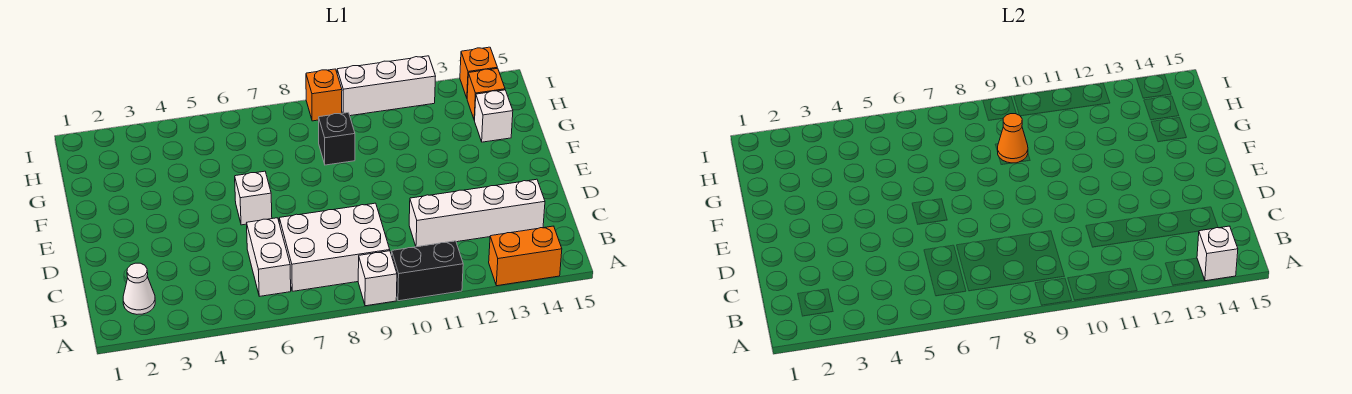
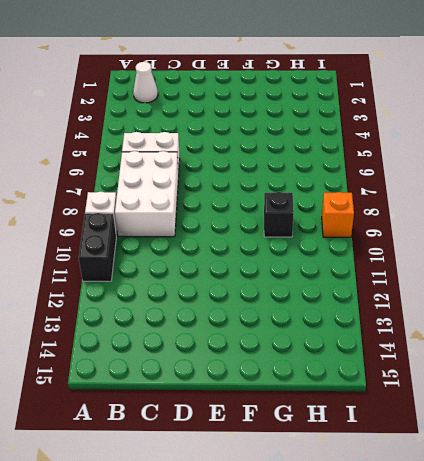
none -> orange 1x2 brick [489,226,562,286]
none -> white 1x4 brick [409,179,545,247]
none -> white 1x1 brick [235,171,272,225]

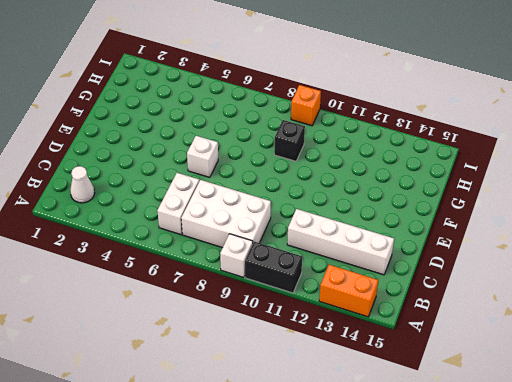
none -> white 1x1 brick [475,90,513,142]
none -> orange 1x1 brick [467,68,505,120]
none -> white 1x3 brick [337,56,435,116]

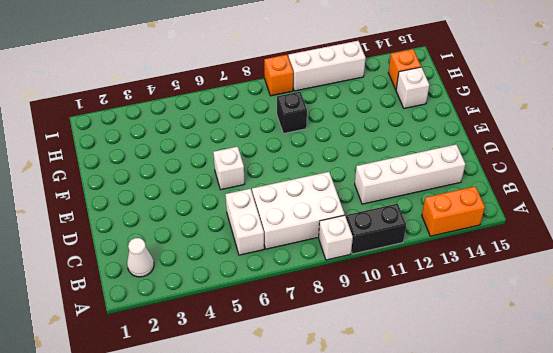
none -> orange 1x1 brick [460,47,497,98]
none -> white 1x1 brick [1197,226,1238,281]
none -> orange 1x1 cone [997,114,1028,163]

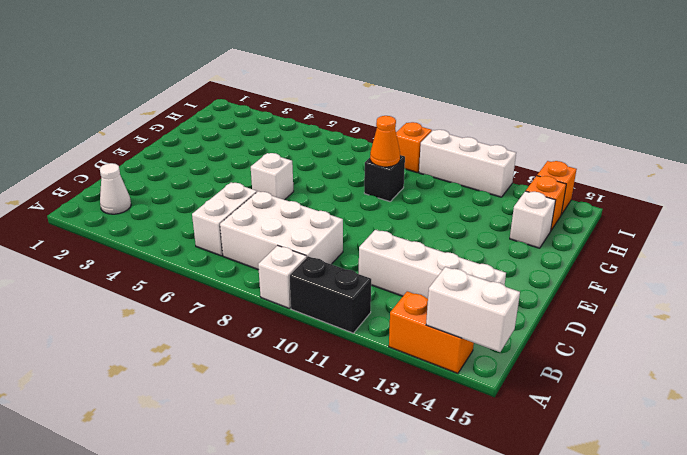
white 1x2 brick [426,267,520,352] -> white 1x1 brick [1197,226,1238,281]

